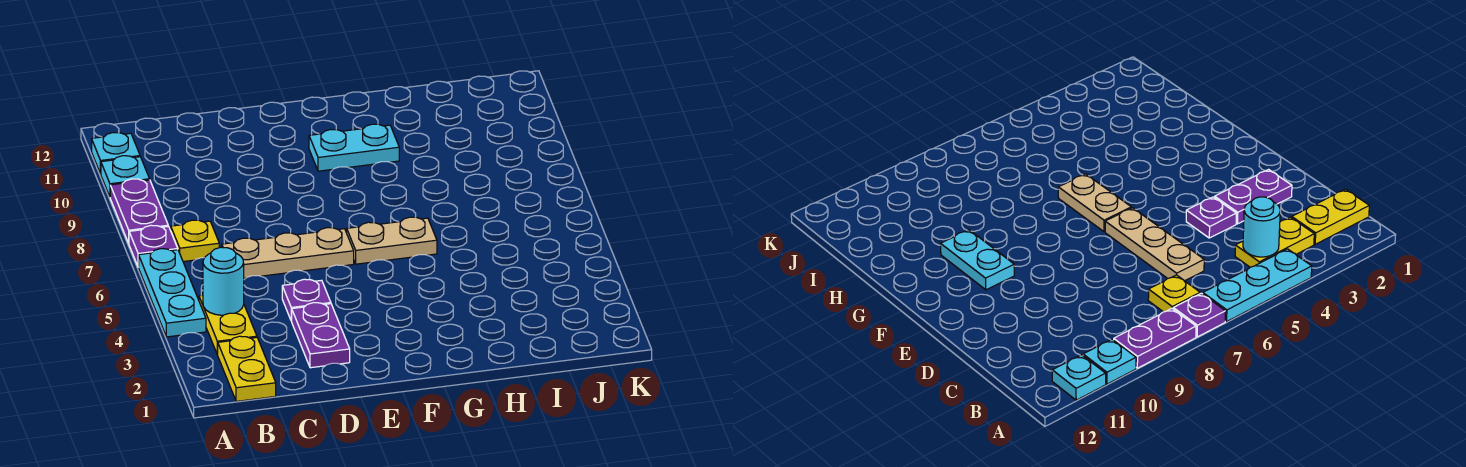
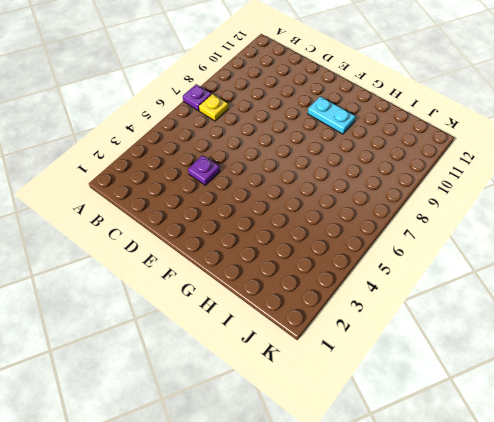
none -> cyan 1x3 plate [139,249,206,337]
none -> purple 1x2 plate [110,179,168,243]
none -> cyan 1x1 plate [101,156,150,197]

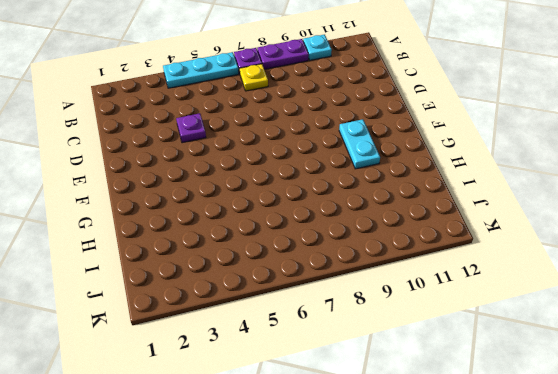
none -> cyan 1x1 plate [92,133,140,174]
none -> yellow 1x2 plate [218,336,276,401]
none -> yellow 1x2 plate [199,295,257,355]

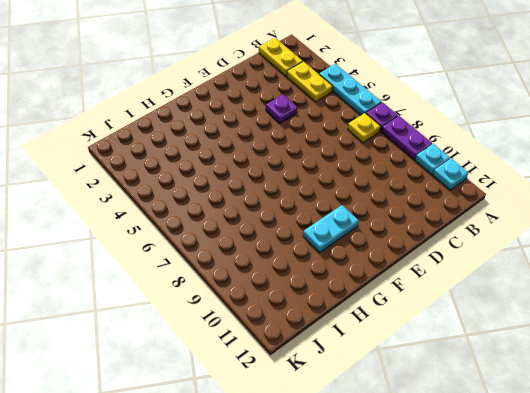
none -> tan 1x3 plate [222,228,354,278]
none -> purple 1x2 plate [292,303,350,368]
none -> tan 1x2 plate [347,217,437,264]

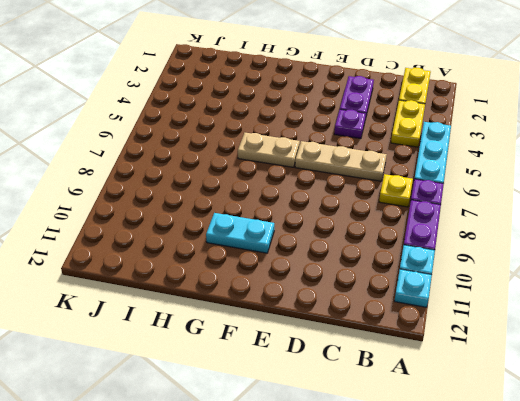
none -> cyan 1x1 round brick [203,247,244,315]

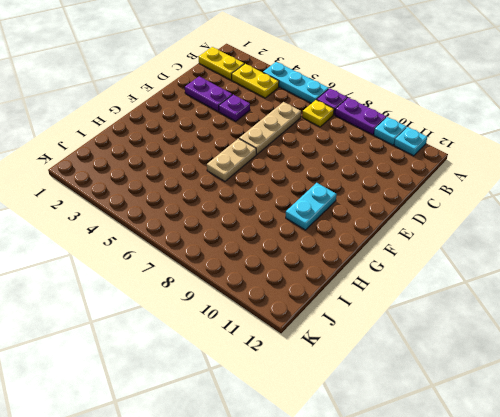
none -> cyan 1x1 round brick [203,247,244,315]

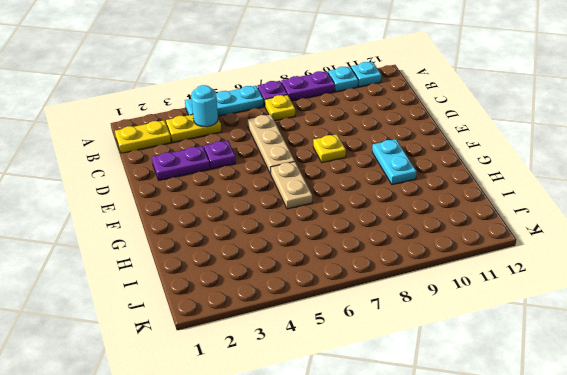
yellow 1x1 plate [313,134,346,163] -> none

